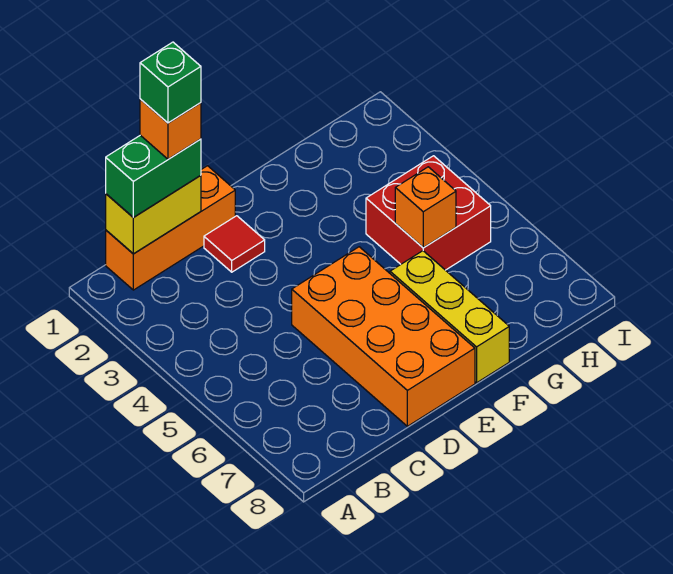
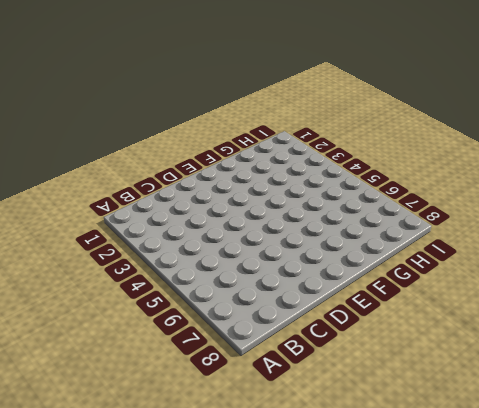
none -> orange 1x3 brick [106,166,235,290]
none -> red 1x1 tile [204,216,265,272]

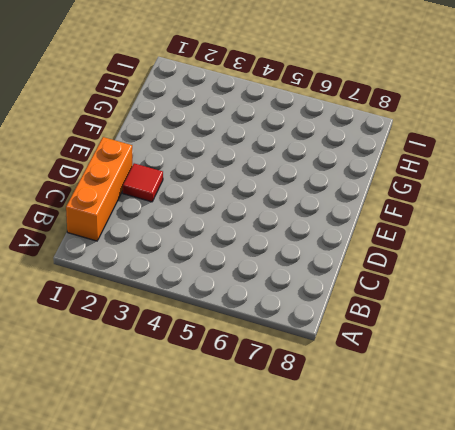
none -> orange 2x4 brick [292,247,475,426]
none -> yellow 1x3 brick [390,251,509,383]

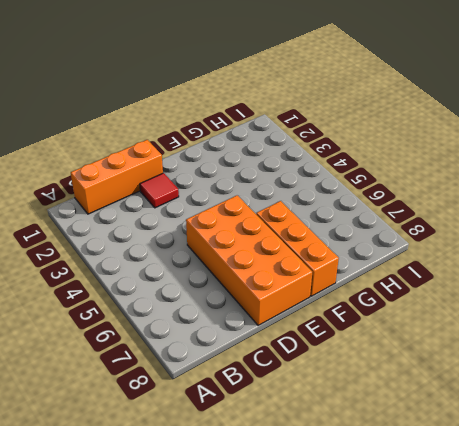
orange 1x3 brick [256,201,339,296] -> yellow 1x3 brick [390,251,509,383]
none -> red 2x2 brick [366,156,491,270]
none -> yellow 1x2 brick [106,175,201,254]

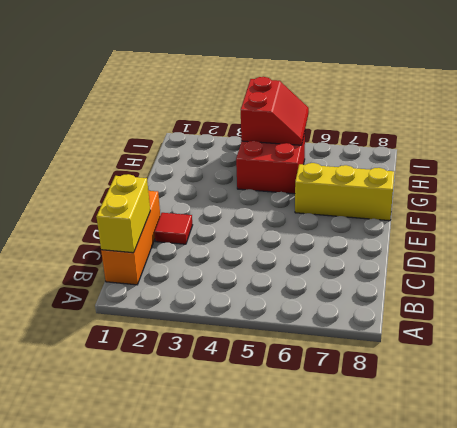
red 2x2 slope [241,77,309,145] -> none
none -> orange 2x4 brick [292,247,475,426]
none -> orange 1x1 brick [395,167,456,248]

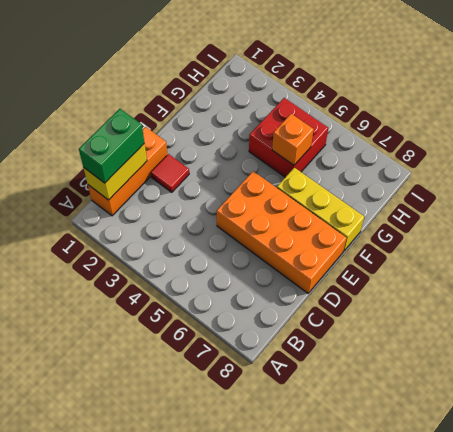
none -> orange 1x1 brick [140,99,201,159]
none -> green 1x1 brick [140,42,201,123]

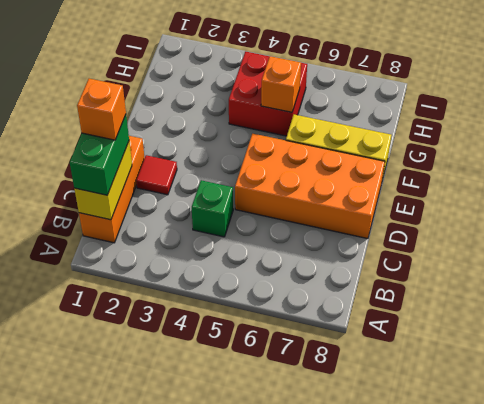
green 1x1 brick [192,180,233,237] -> green 1x1 brick moved to [140,42,201,123]

